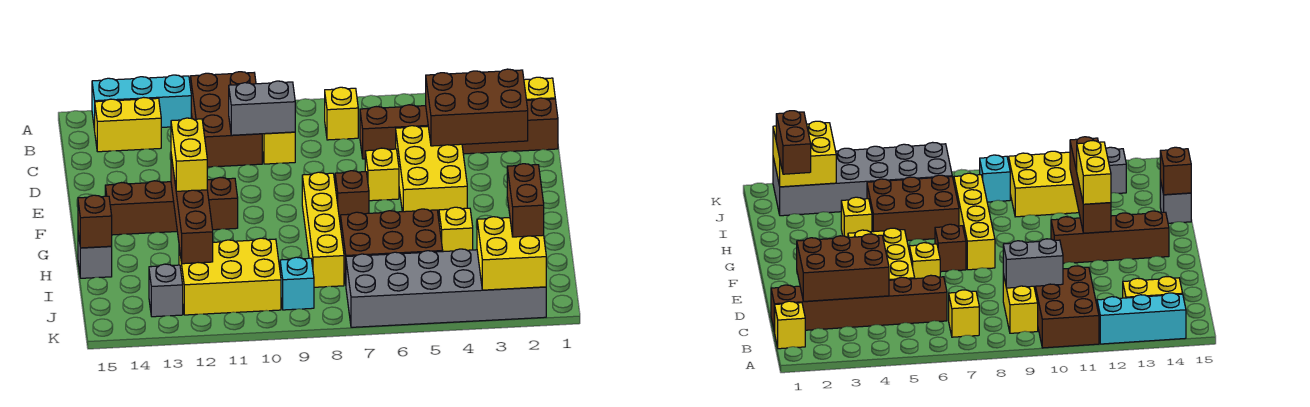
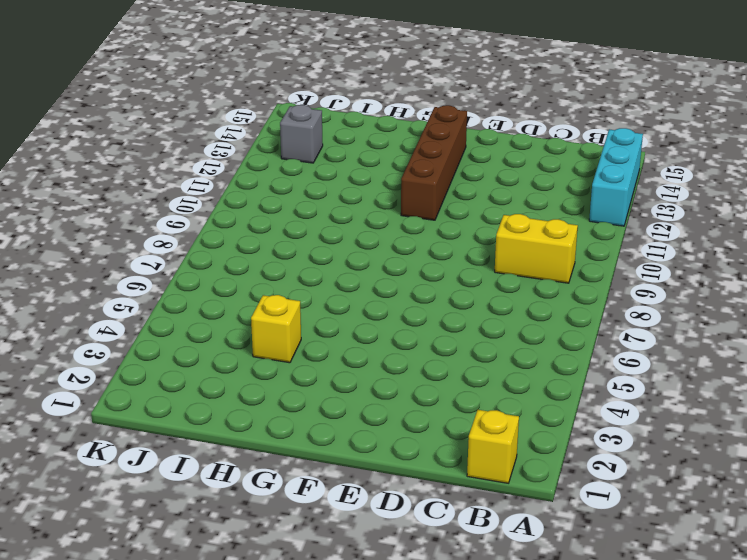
none -> brown 2x3 brick [191,72,262,167]
none -> yellow 1x1 brick [325,87,358,140]
none -> yellow 1x2 brick [95,97,161,152]

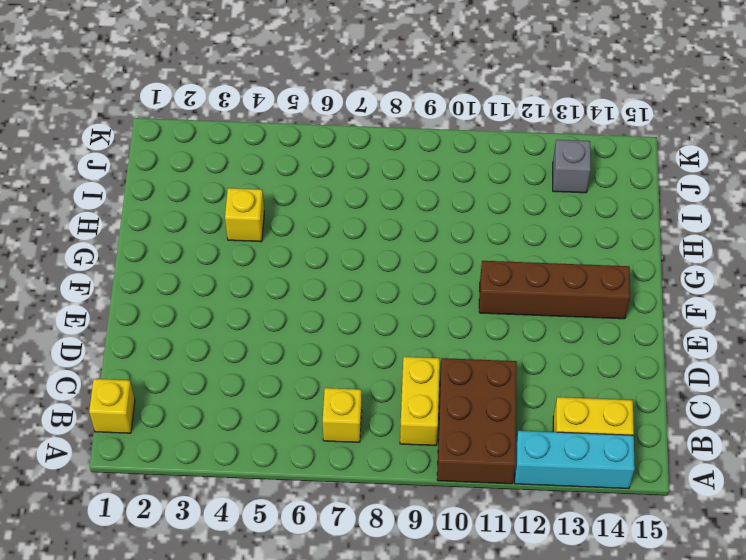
none -> brown 1x6 brick [360,98,558,159]
none -> yellow 2x3 brick [396,126,467,218]
none -> yellow 1x1 brick [365,148,399,201]

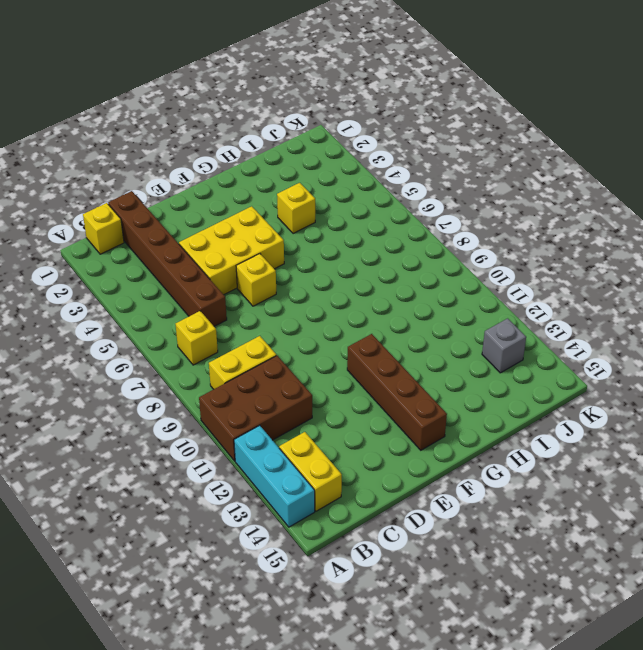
none -> brown 1x1 brick [335,171,369,223]
none -> yellow 1x4 brick [302,172,344,287]
none -> brown 2x3 brick [341,209,443,284]

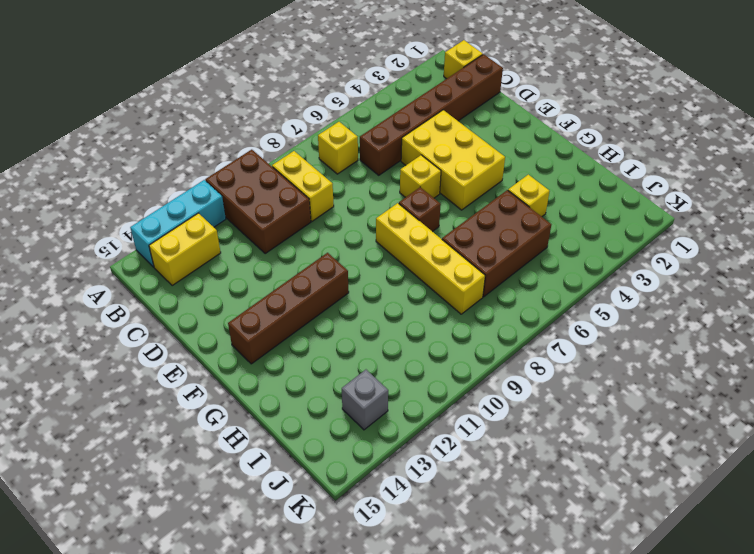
none -> grey 1x1 brick [78,233,112,278]
none -> yellow 2x3 brick [179,238,281,315]
none -> grey 2x6 brick [346,249,546,327]

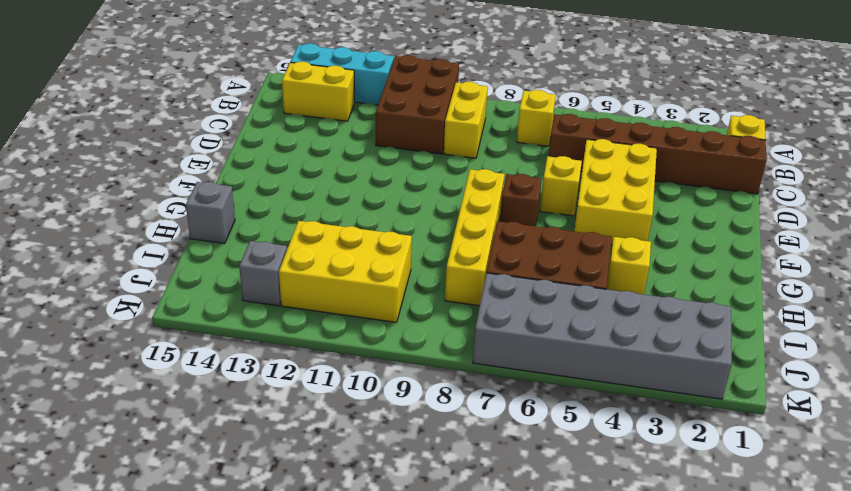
none -> brown 1x4 brick [105,177,238,235]
none -> cyan 1x1 brick [280,257,314,310]
none -> brown 2x3 brick [426,69,528,146]

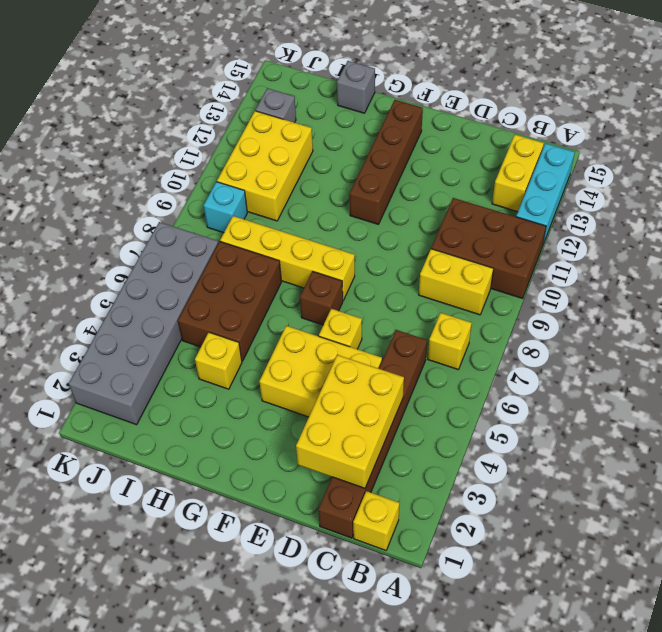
yellow 2x3 brick [296,355,404,488] -> brown 2x3 brick [426,69,528,146]
none -> grey 1x2 brick [229,81,295,135]
none -> brown 1x4 brick [171,155,213,264]
none -> brown 1x1 brick [78,195,112,248]

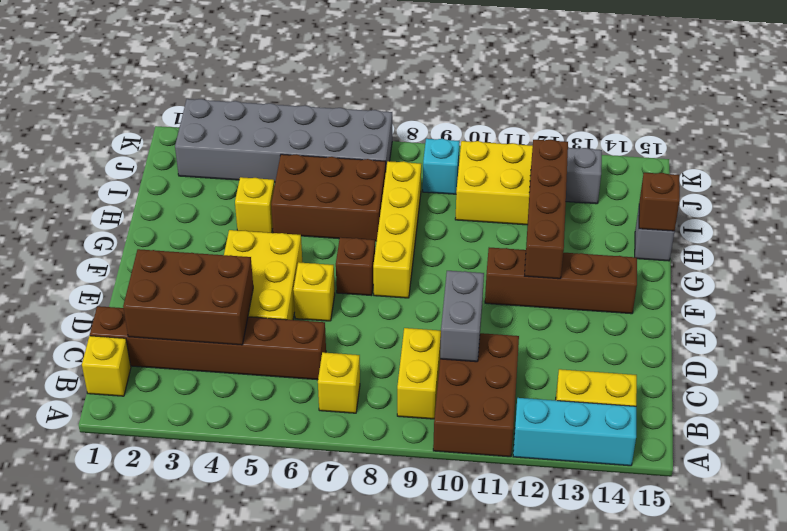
grey 1x2 brick [440,271,484,362] -> grey 1x2 brick turned to [229,81,295,135]
none -> yellow 2x2 brick [477,217,546,290]
none -> yellow 1x2 brick [171,118,207,191]
none -> brown 1x2 brick [507,164,544,237]

